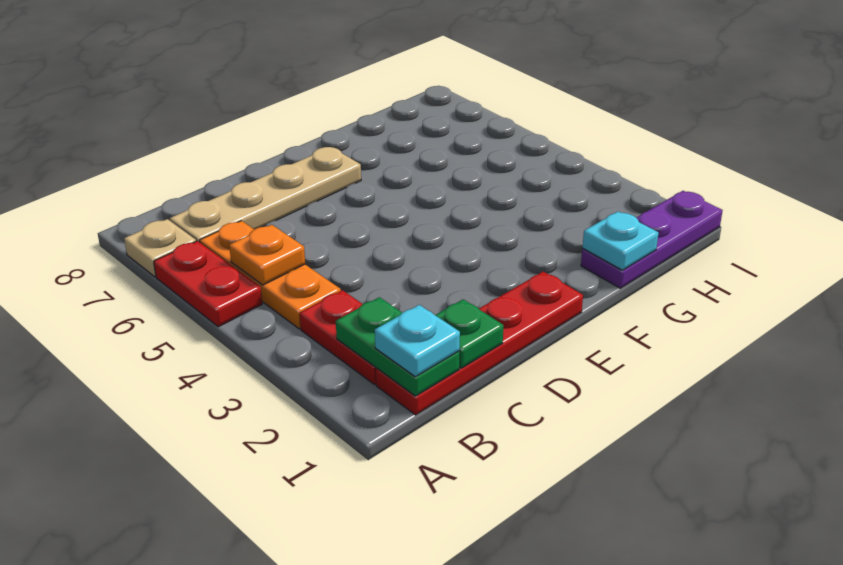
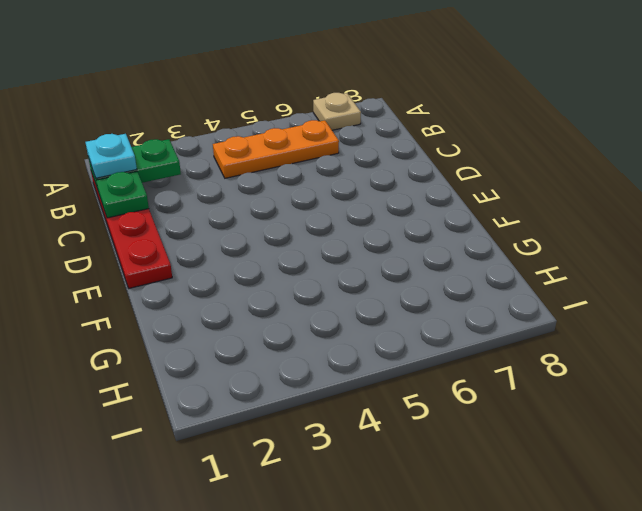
none -> red 1x2 plate [154,241,262,327]
none -> red 1x2 plate [300,290,376,385]
none -> tan 1x4 plate [170,147,361,242]

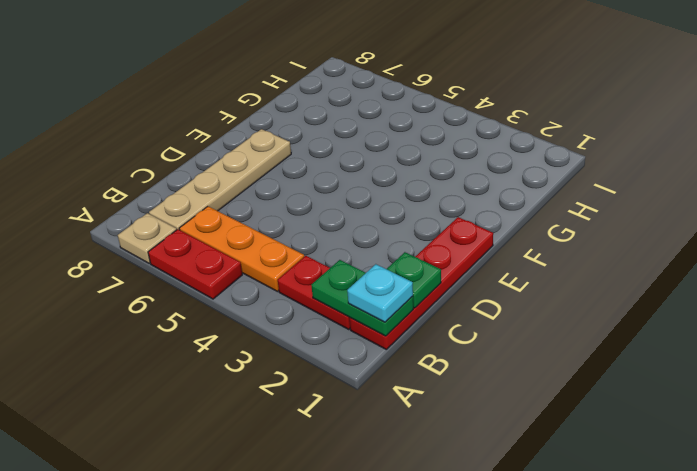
none -> purple 1x3 plate [581,191,723,288]
none -> orange 1x1 plate [229,225,305,285]
none -> cyan 1x1 plate [582,211,658,270]

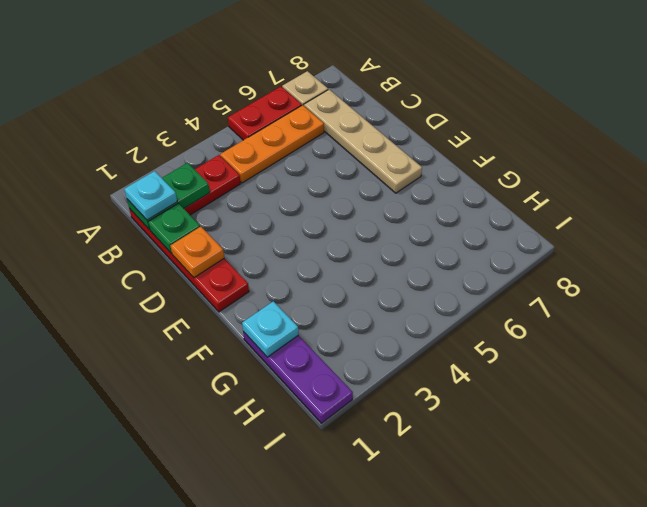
orange 1x1 plate [170,227,224,277] -> orange 1x1 plate moved to [229,225,305,285]

